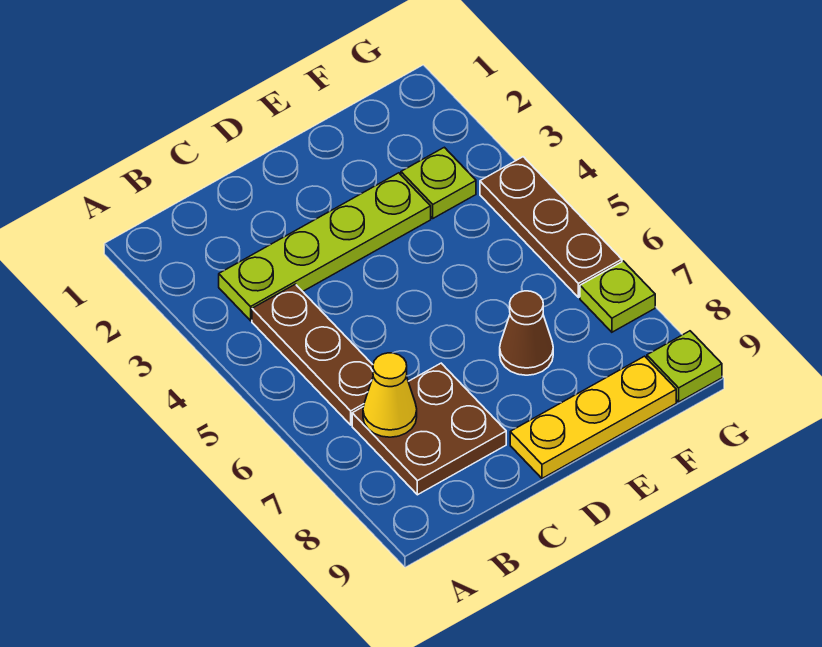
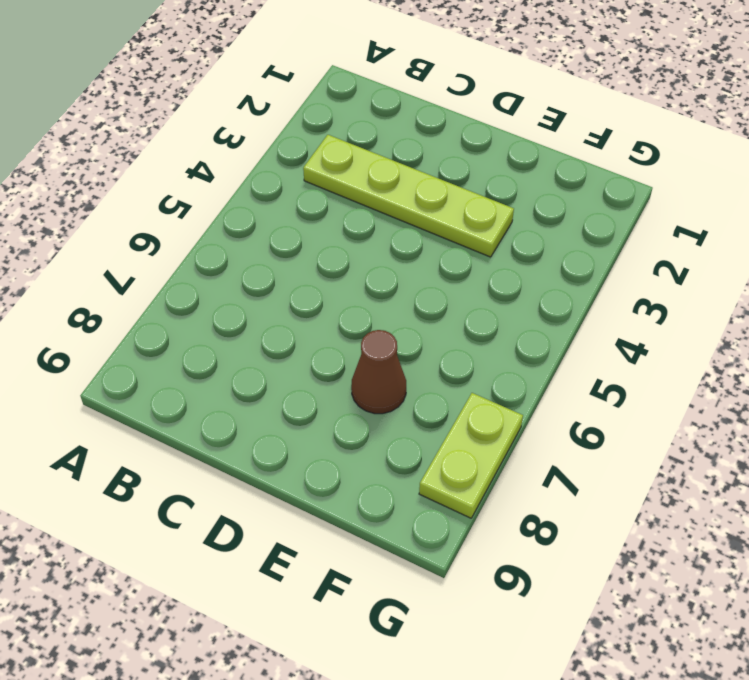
lime 1x2 plate [419,393,523,518] -> lime 1x1 plate [580,261,655,332]
none -> brown 1x3 plate [252,284,373,425]
none -> brown 2x2 plate [352,363,506,495]

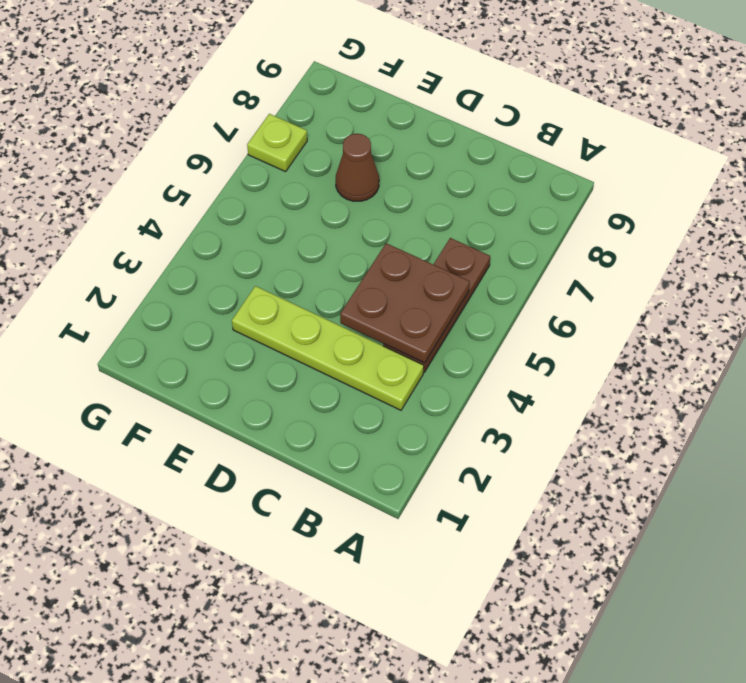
brown 2x2 plate [340,243,470,363] -> brown 2x2 plate moved to [352,363,506,495]
none -> yellow 1x3 plate [510,356,676,478]
none -> lime 1x1 plate [401,147,476,218]

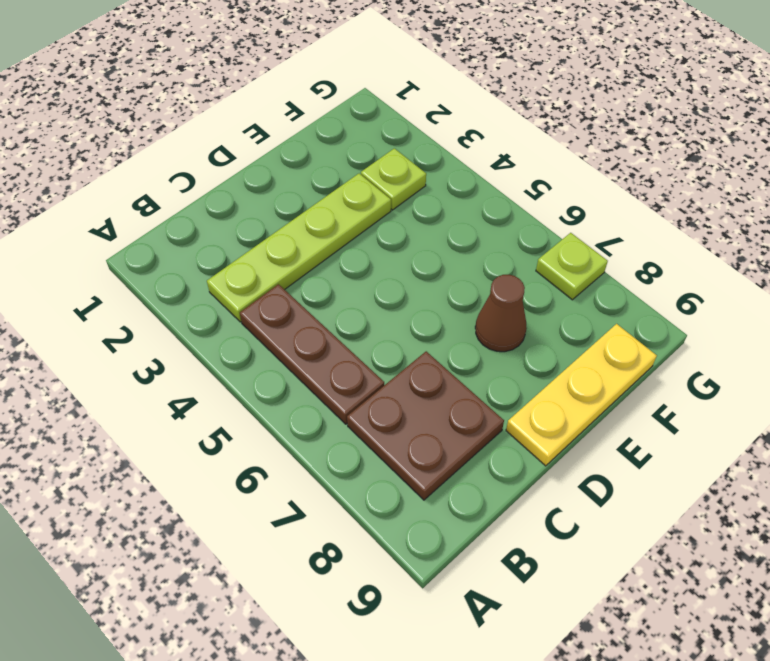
none -> brown 1x3 plate [480,157,622,298]
none -> lime 1x1 plate [647,331,722,402]

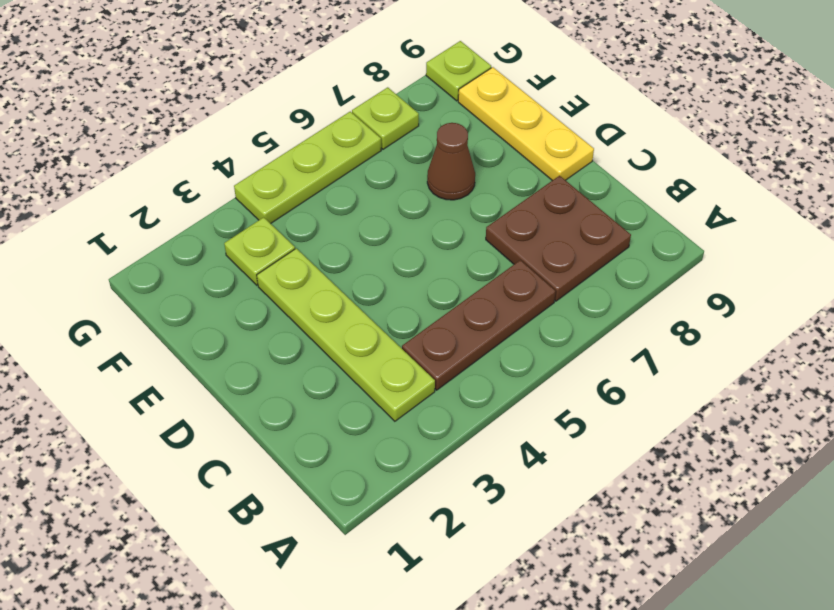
lime 1x3 plate [234,112,381,224] -> brown 1x3 plate [480,157,622,298]
none -> yellow 1x1 cone [363,353,417,437]

